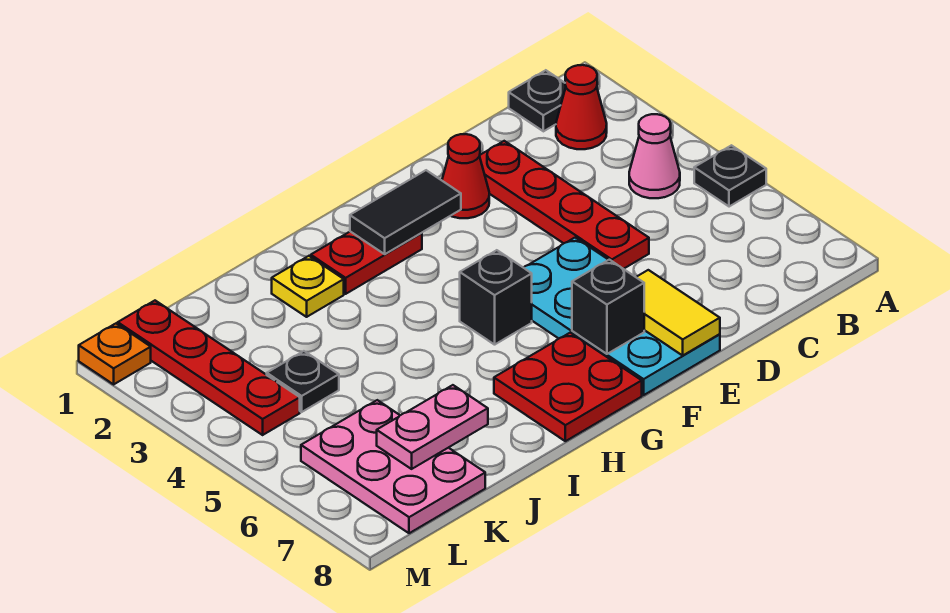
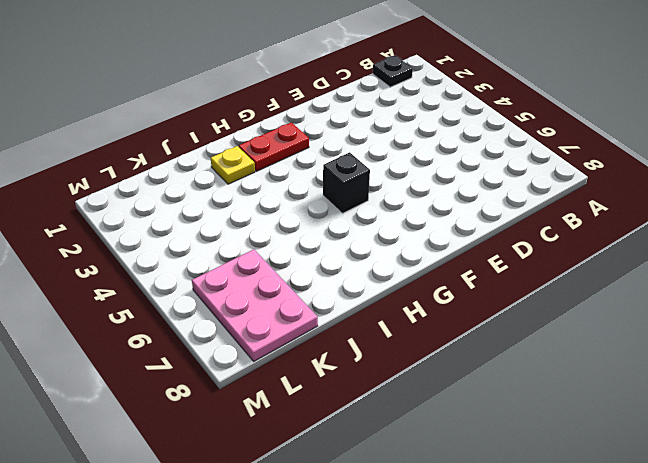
none -> black 1x1 plate [694,145,766,207]
none -> red 1x1 cone [556,65,607,149]
none -> pink 1x1 cone [629,114,680,198]

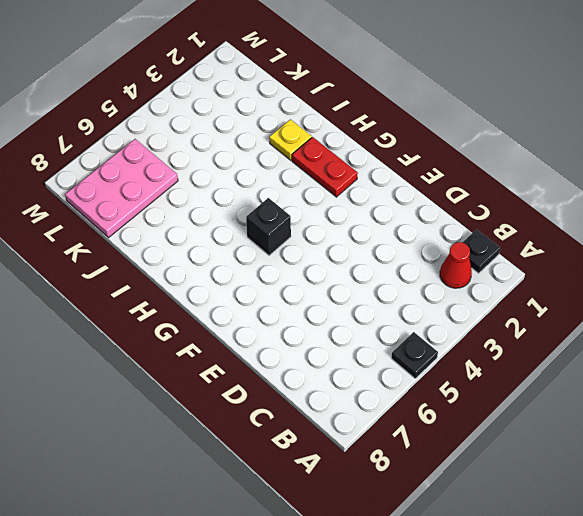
none -> pink 1x1 cone [629,114,680,198]
none -> red 1x4 plate [480,141,649,269]
none -> red 1x1 cone [442,134,489,218]

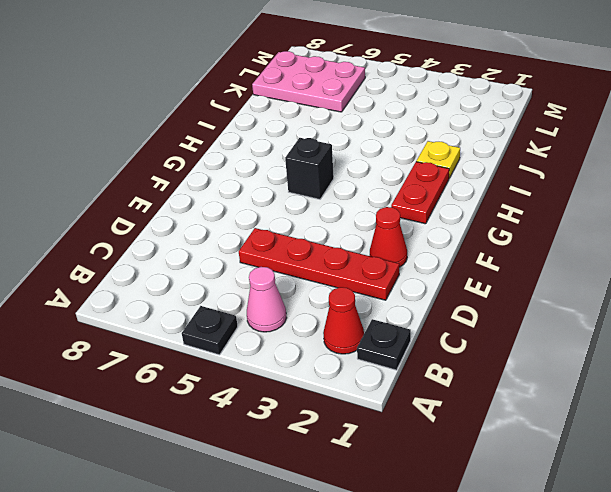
none -> cyan 2x4 plate [523,238,720,395]
none -> red 2x2 plate [494,333,642,441]
none -> black 1x1 plate [267,351,339,412]

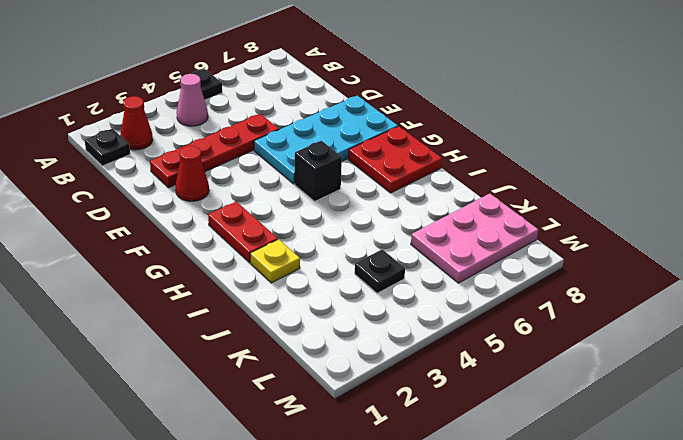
none -> red 1x4 plate [118,301,300,435]
none -> orange 1x1 plate [79,324,151,384]
none -> yellow 1x2 tile [636,270,720,355]

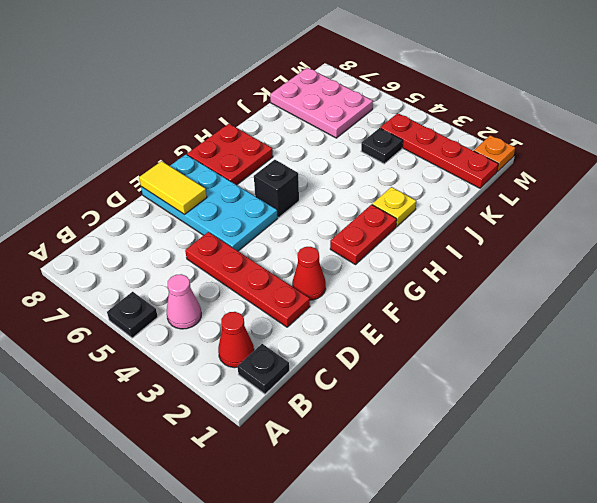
none -> black 1x2 tile [350,170,461,254]
none -> black 1x1 brick [572,260,644,354]
none -> pink 1x2 plate [377,385,488,469]

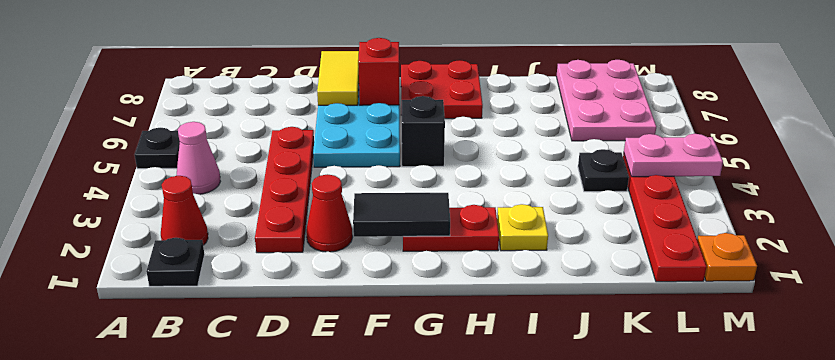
red 1x1 brick [358,38,399,105] -> black 1x1 brick [572,260,644,354]
pink 1x2 plate [624,134,723,177] -> pink 1x2 plate moved to [377,385,488,469]

